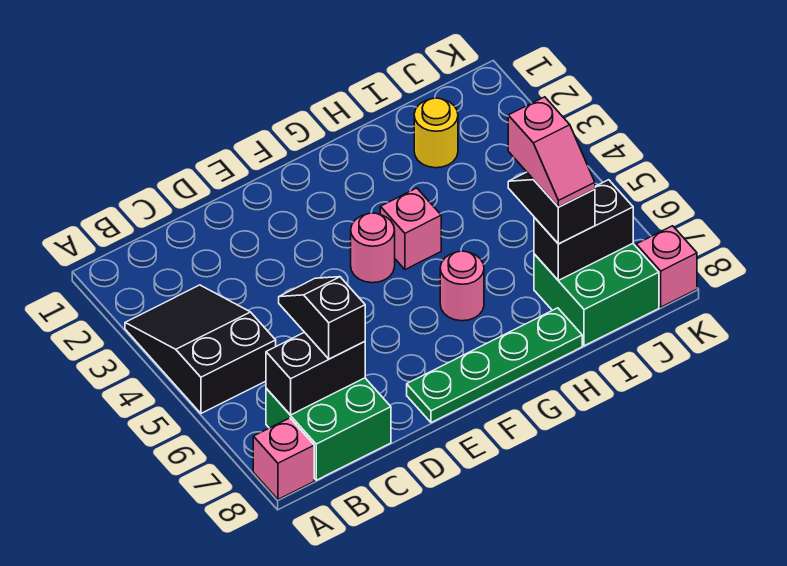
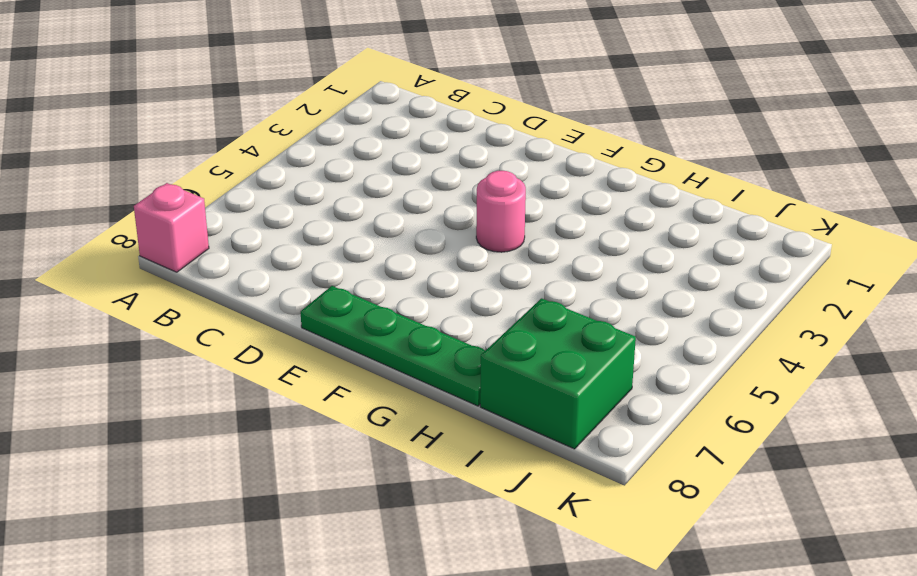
none -> black 2x3 slope [125,285,276,413]
none -> green 2x2 brick [266,378,391,480]
none -> pink 1x1 brick [380,188,441,270]

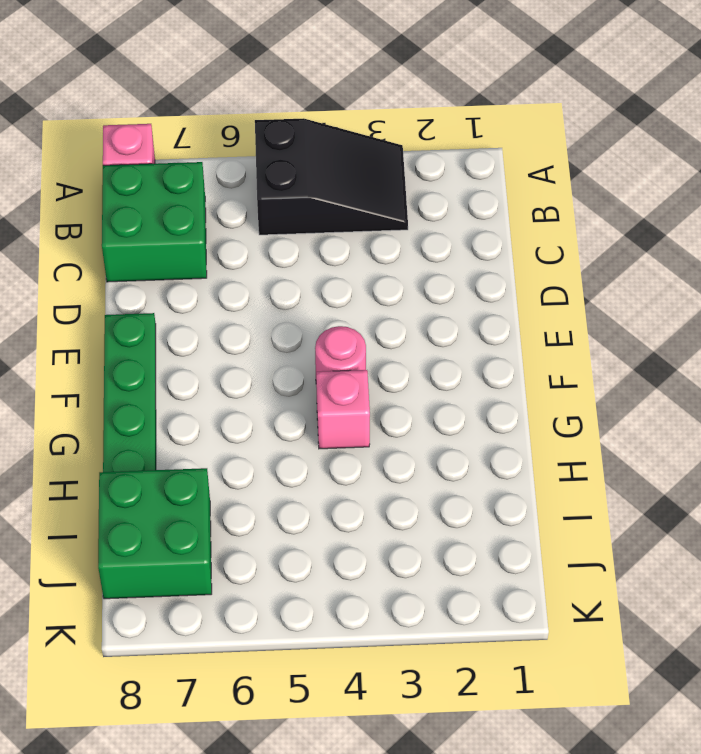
none -> pink 1x1 round brick [440,251,484,321]
none -> yellow 1x1 round brick [414,98,458,168]
none -> pink 1x1 brick [636,226,697,307]

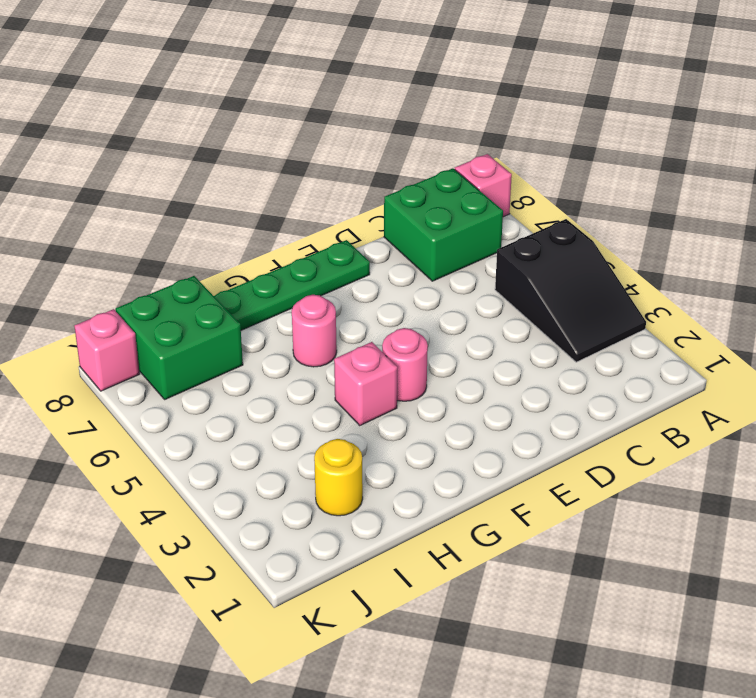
none -> black 1x2 brick [266,332,365,415]
none -> black 1x2 brick [534,180,633,280]
none -> black 1x2 slope [279,277,365,359]

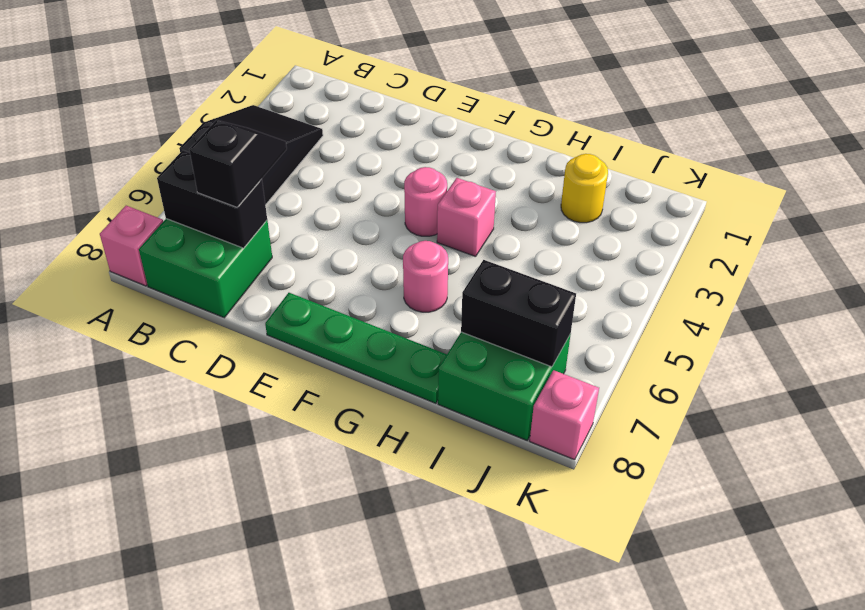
none -> black 1x2 slope [508,172,595,244]
none -> pink 1x2 slope [508,97,595,207]

